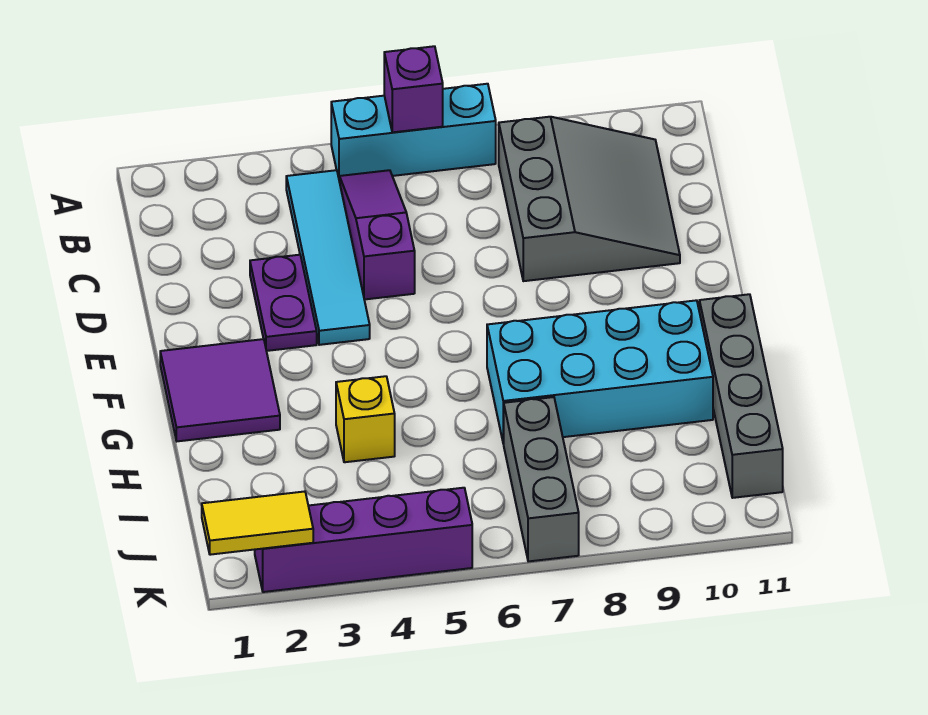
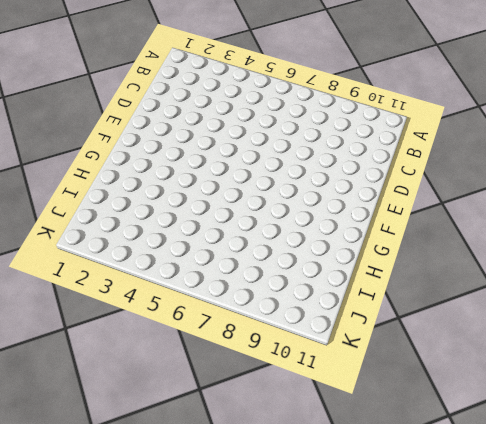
none -> cyan 1x3 brick [331,84,496,182]
none -> cyan 1x4 tile [286,170,370,345]
none -> purple 1x3 slope [340,170,415,300]

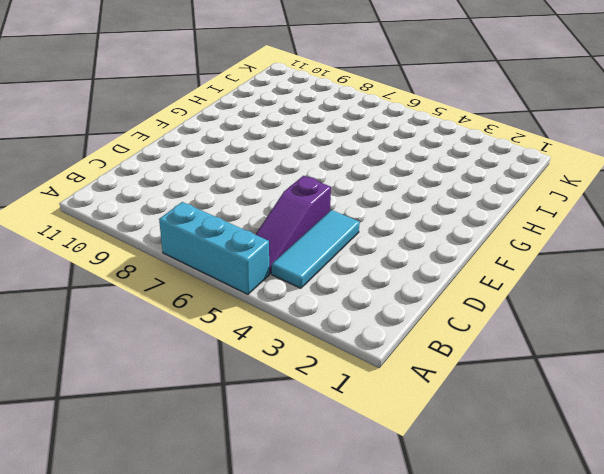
cyan 1x3 tile [272,210,360,288] -> cyan 1x4 tile [286,170,370,345]
none -> grey 3x3 slope [499,117,680,281]
none -> purple 1x2 plate [250,255,317,351]
none -> purple 2x2 tile [160,339,280,441]

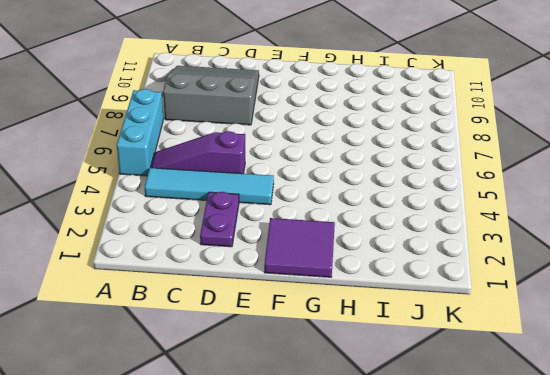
purple 1x2 plate [200,192,239,247] -> purple 1x2 plate turned to [250,255,317,351]
none -> cyan 2x4 brick [487,300,713,444]
none -> grey 1x4 brick [699,294,783,498]
none -> yellow 1x1 brick [336,376,395,462]

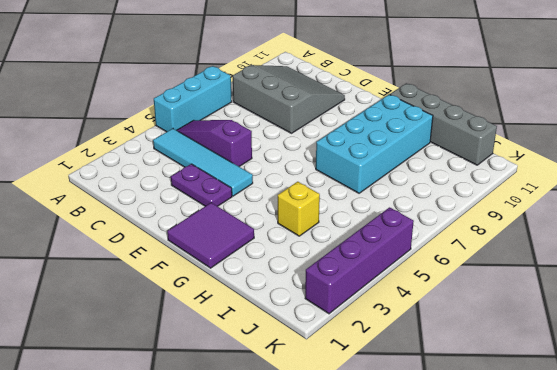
none -> grey 1x3 brick [504,397,579,562]
none -> purple 1x1 brick [384,46,443,132]
none -> yellow 1x2 tile [202,491,313,555]

